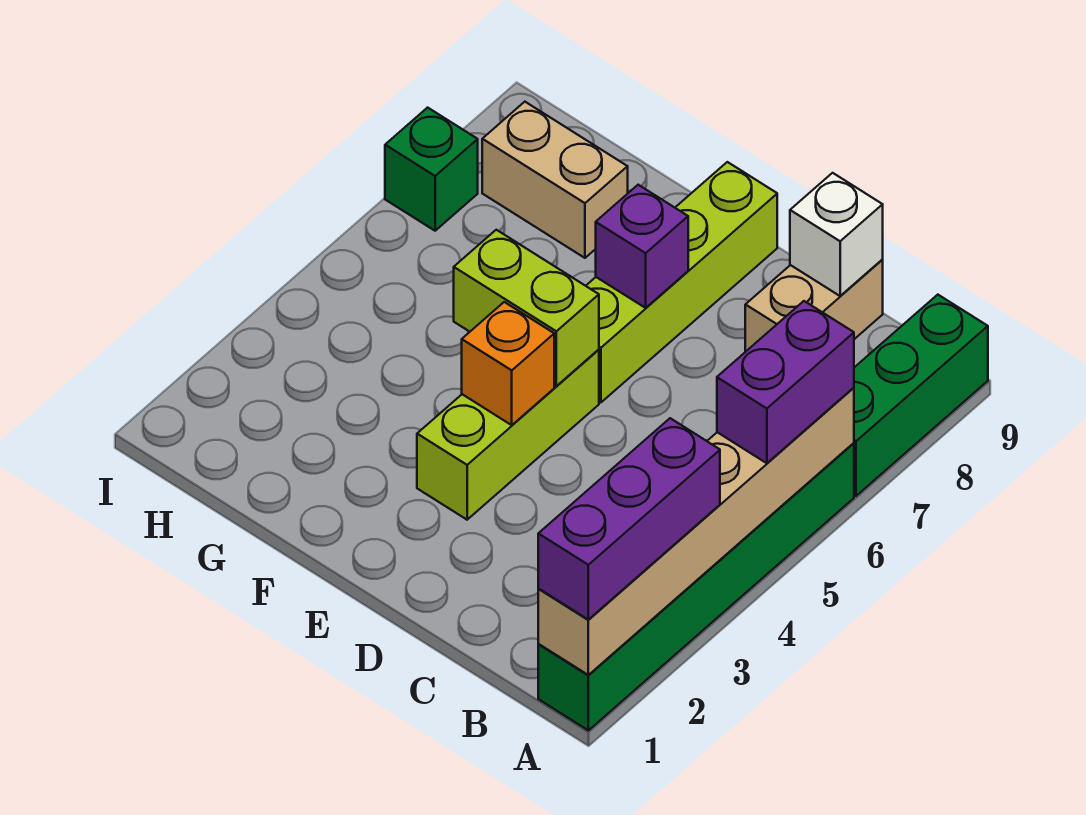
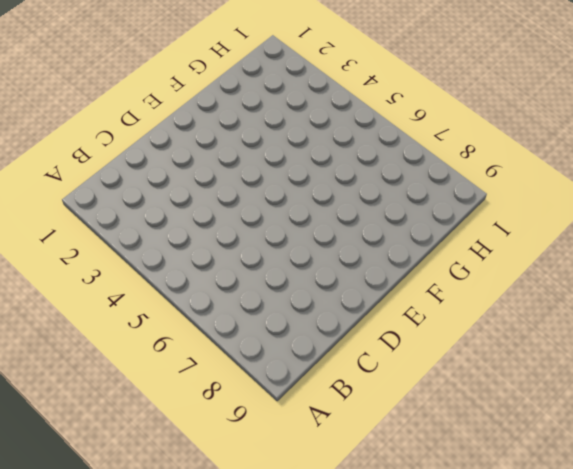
none -> green 1x6 brick [538,443,854,730]
none -> green 1x3 brick [854,295,988,496]
none -> tan 1x2 brick [745,260,883,352]

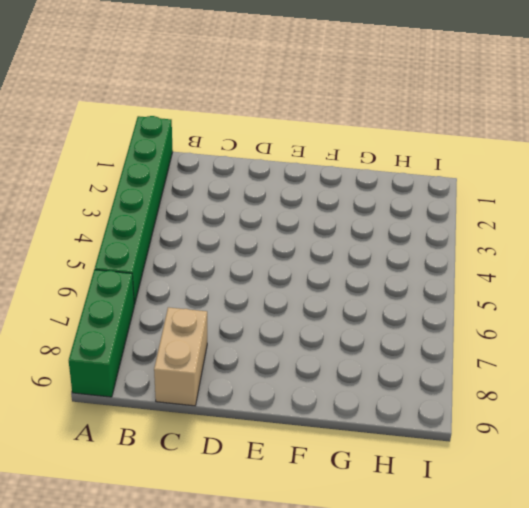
none -> lime 1x3 brick [417,350,599,520]
none -> lime 1x4 brick [586,162,777,402]
none -> tan 1x2 brick [482,102,628,258]

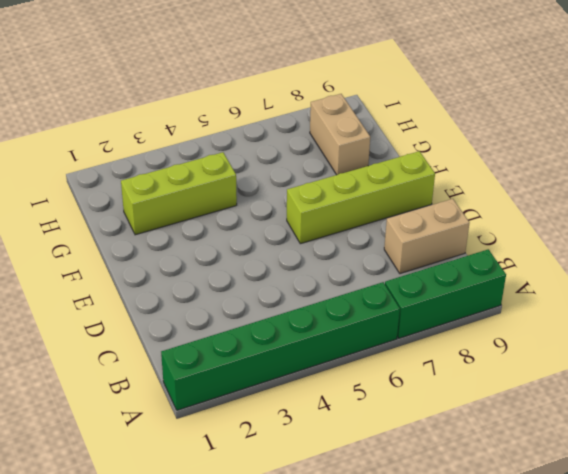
lime 1x3 brick [121,152,237,235] -> lime 1x3 brick moved to [417,350,599,520]
none -> green 1x1 brick [385,108,478,231]
none -> tan 1x6 brick [538,388,854,675]
none -> white 1x1 brick [790,173,883,296]

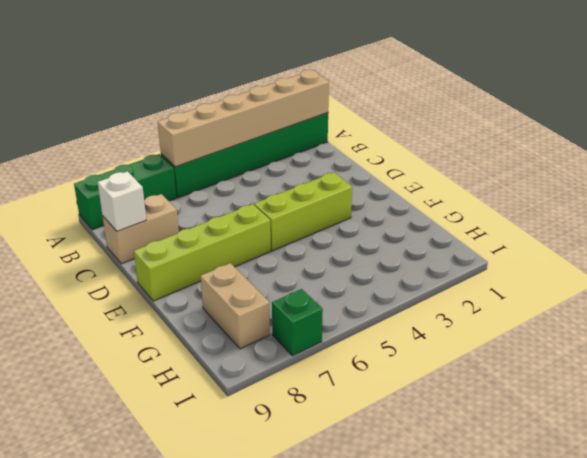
none -> orange 1x1 brick [462,302,554,425]
none -> lime 1x2 brick [454,230,599,386]
none -> purple 1x1 brick [596,185,688,308]

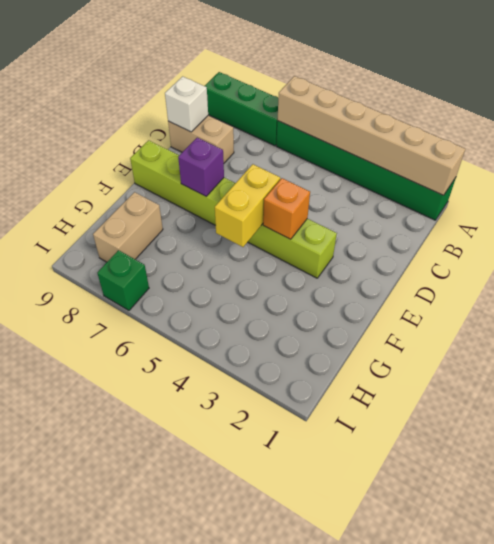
yellow 1x2 brick [215,164,280,247] -> lime 1x2 brick [454,230,599,386]
none -> purple 1x3 brick [538,418,720,620]
none -> purple 1x2 brick [717,301,854,463]

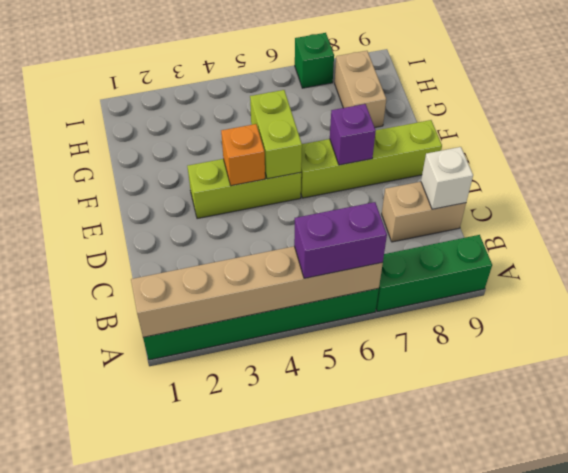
none -> purple 1x3 brick [538,418,720,620]

